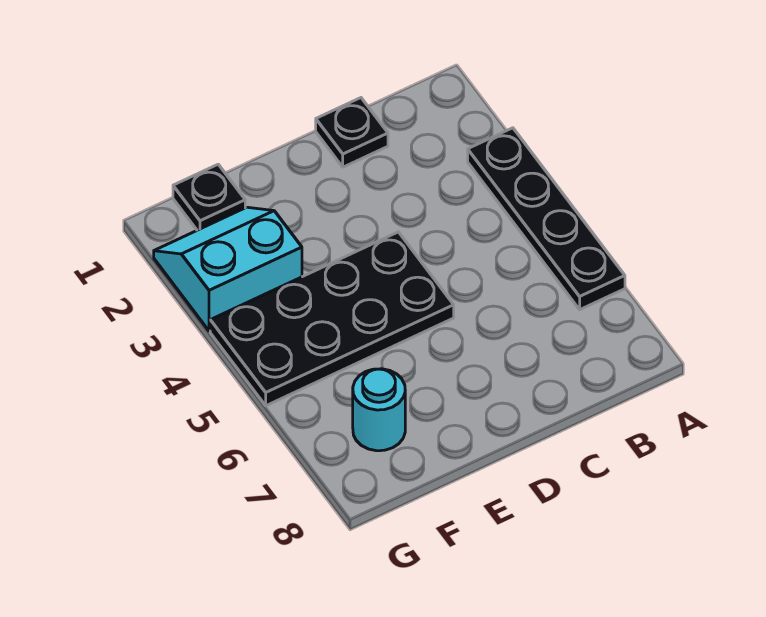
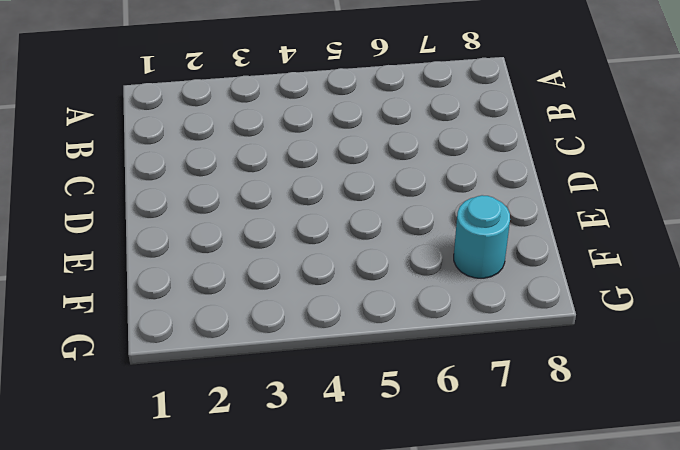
none -> black 1x4 plate [468,128,625,310]
none -> black 1x1 plate [316,98,388,167]

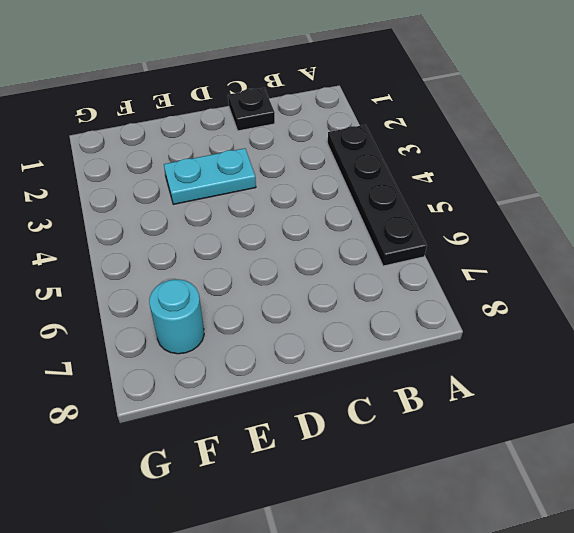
cyan 1x2 plate [164,148,256,204] -> none
none -> black 2x4 plate [210,232,454,406]
none -> black 1x1 plate [173,164,245,230]

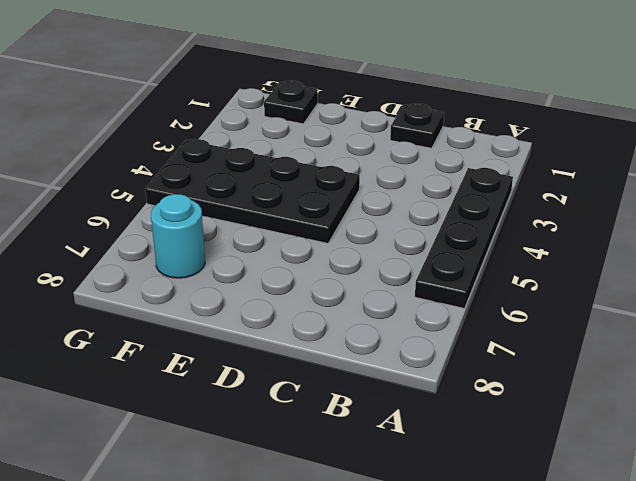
none -> cyan 2x2 slope [154,207,302,331]

